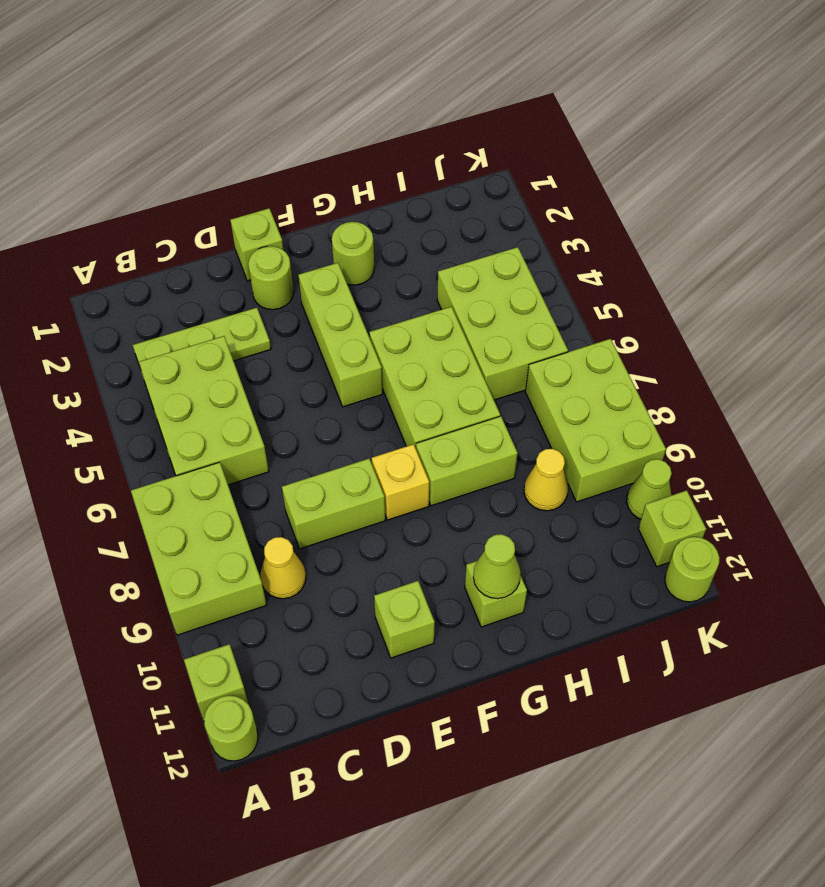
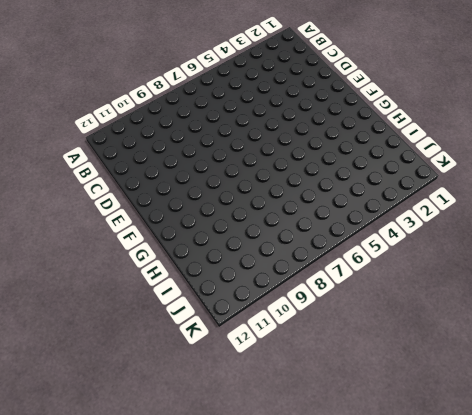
none -> lime 2x3 brick [131,462,266,635]
none -> lime 1x1 brick [184,644,248,720]
none -> lime 1x1 round brick [204,696,258,761]

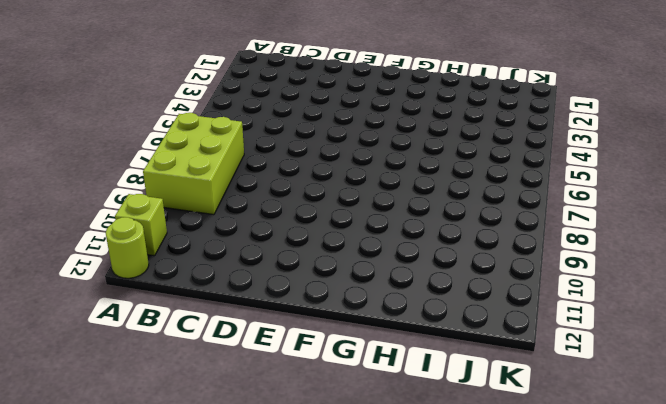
none -> lime 1x3 plate [133,308,271,382]
none -> lime 2x3 brick [139,336,269,485]
none -> yellow 1x1 cone [260,537,306,599]

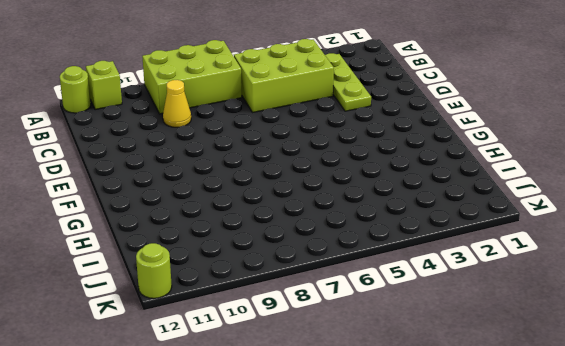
none -> lime 1x2 brick [282,459,385,549]
none -> lime 1x1 brick [230,208,283,281]
none -> lime 1x1 round brick [248,246,294,310]

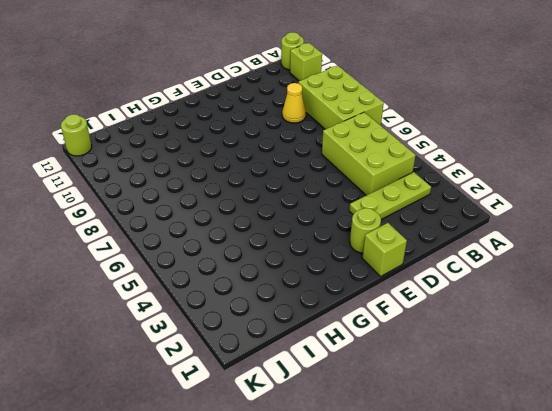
none -> lime 1x2 brick [282,459,385,549]
none -> lime 1x1 brick [374,581,435,658]
none -> lime 1x3 brick [298,263,383,407]

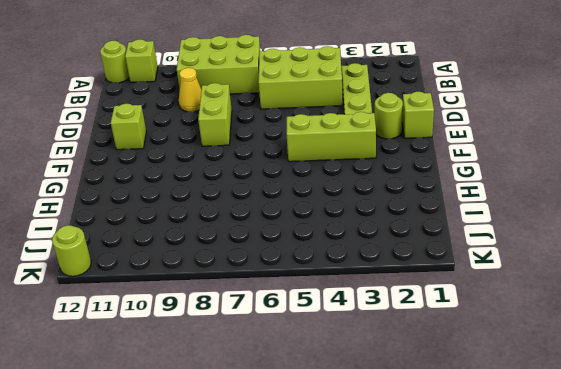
none -> yellow 1x1 brick [372,444,429,520]
none -> lime 1x1 round brick [332,222,374,285]
none -> lime 2x3 brick [369,307,500,448]

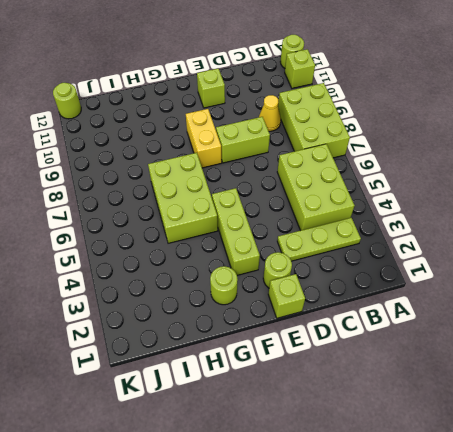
yellow 1x2 brick [186,109,222,168] -> yellow 1x1 brick [372,444,429,520]
none -> lime 1x2 brick [416,416,518,506]
none -> lime 1x1 brick [465,561,527,627]
none -> lime 2x3 brick [437,247,568,400]

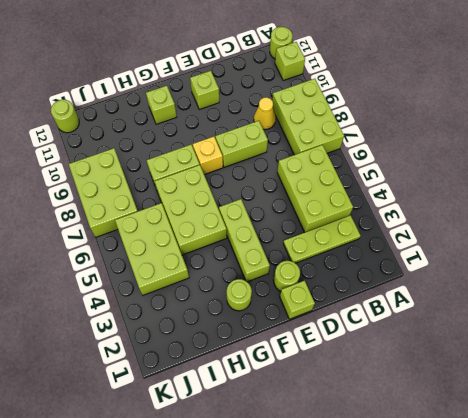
none -> yellow 1x1 cone [524,449,568,511]
none -> lime 1x1 cone [627,459,672,519]
none -> lime 1x1 brick [638,490,706,567]

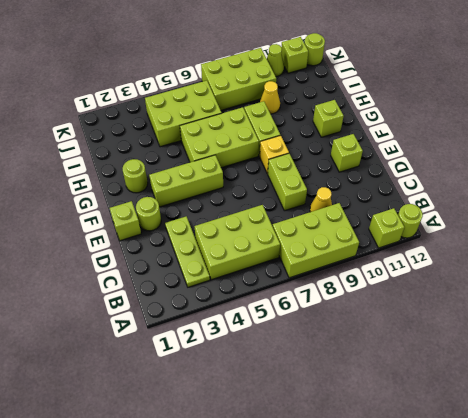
none -> lime 1x1 cone [473,534,521,599]

